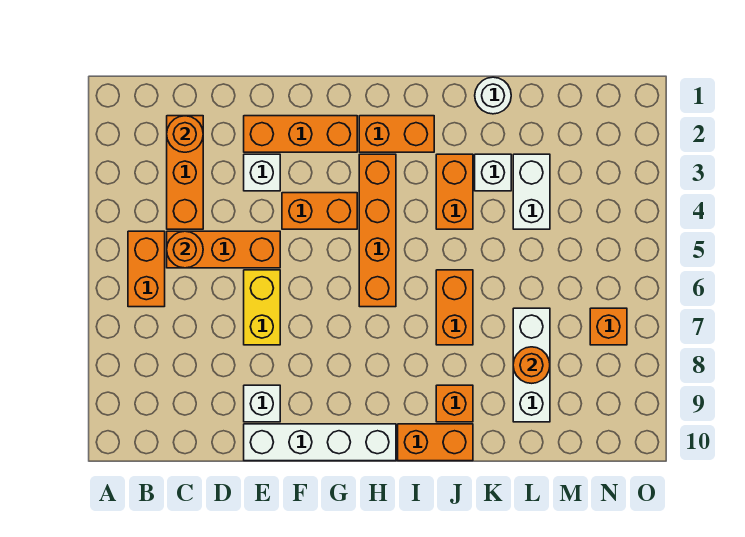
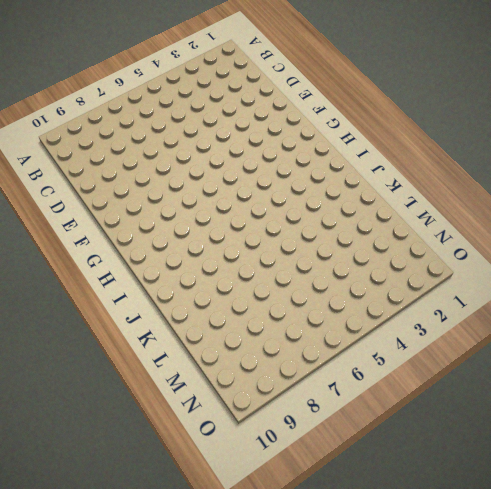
none -> orange 1x2 brick [128,231,165,307]
none -> orange 1x3 brick [167,116,203,229]
none -> orange 1x3 brick [167,231,280,268]

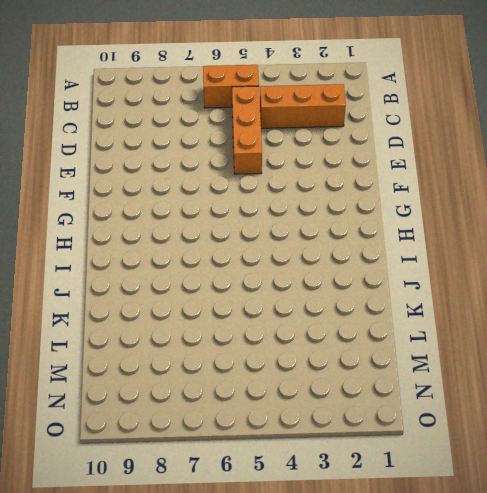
none -> orange 1x3 brick [244,116,357,152]
none -> white 1x1 brick [244,154,280,191]
none -> yellow 1x2 brick [244,270,280,345]

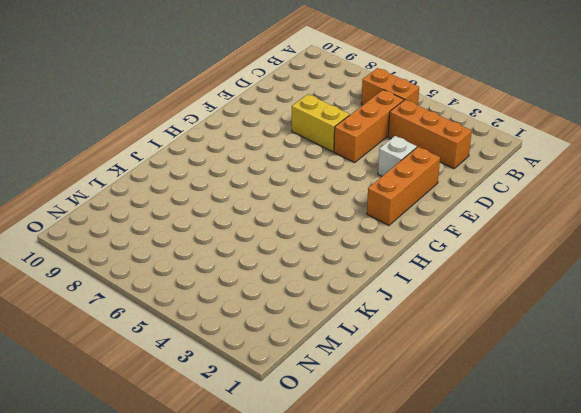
none -> white 1x1 brick [244,385,280,422]
none -> white 1x4 brick [244,424,396,461]
none -> orange 1x2 brick [282,193,357,229]

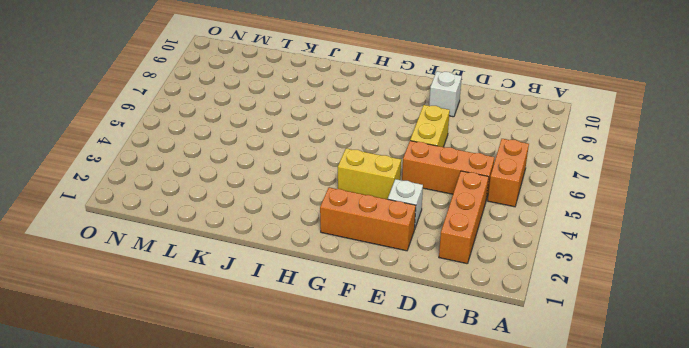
yellow 1x2 brick [338,148,401,199] -> orange 1x2 brick [282,193,357,229]
none -> white 1x4 brick [244,424,396,461]
none -> orange 1x2 brick [359,116,434,152]
none -> orange 1x4 brick [359,154,396,307]

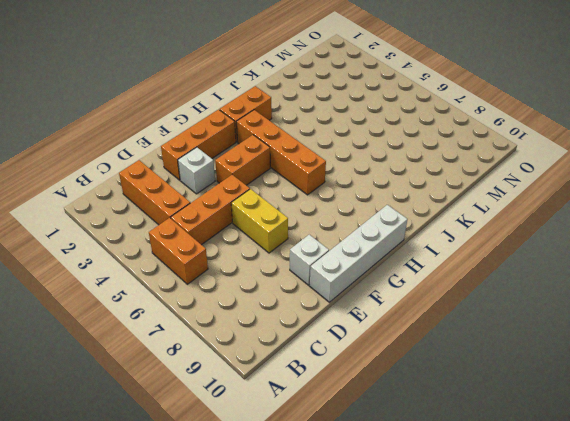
none -> orange 1x2 brick [398,424,473,461]
none -> orange 1x2 brick [436,154,473,229]
none -> orange 1x2 brick [436,270,473,345]

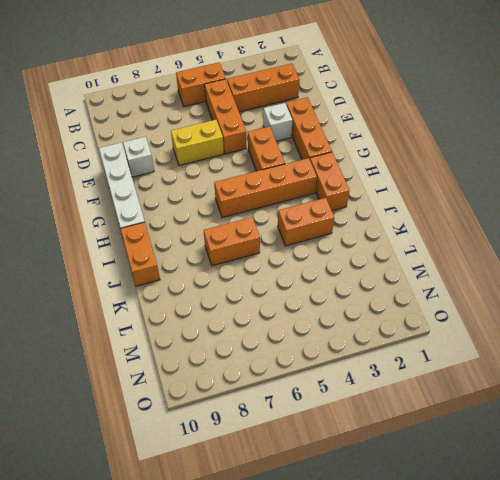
none -> orange 1x1 brick [436,385,473,422]
none -> white 1x1 round brick [475,77,511,114]
none -> white 1x1 brick [475,154,511,191]

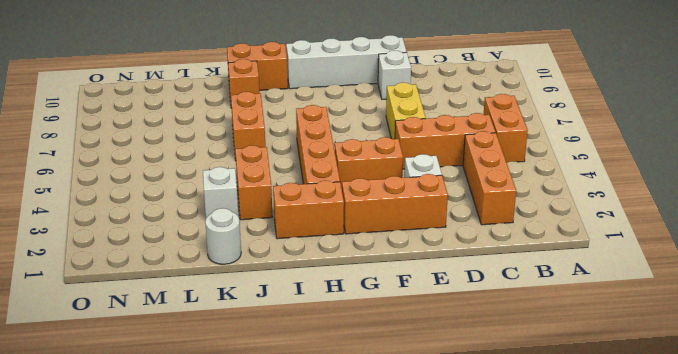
none -> white 1x2 brick [513,154,550,229]
none -> white 1x3 brick [513,308,550,422]
none -> orange 1x1 brick [590,308,627,345]

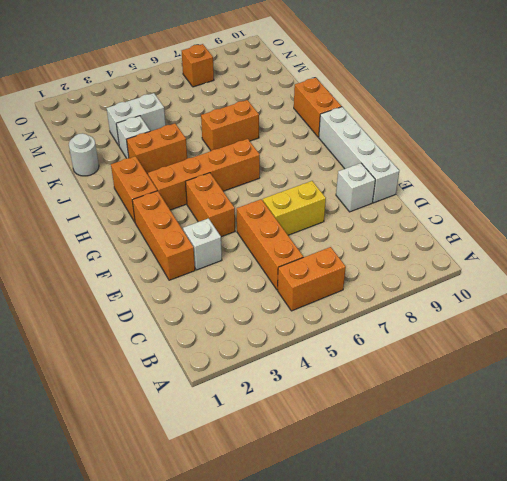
none -> orange 1x3 brick [167,116,203,229]
none -> orange 1x1 brick [436,385,473,422]
none -> white 1x3 brick [513,308,550,422]

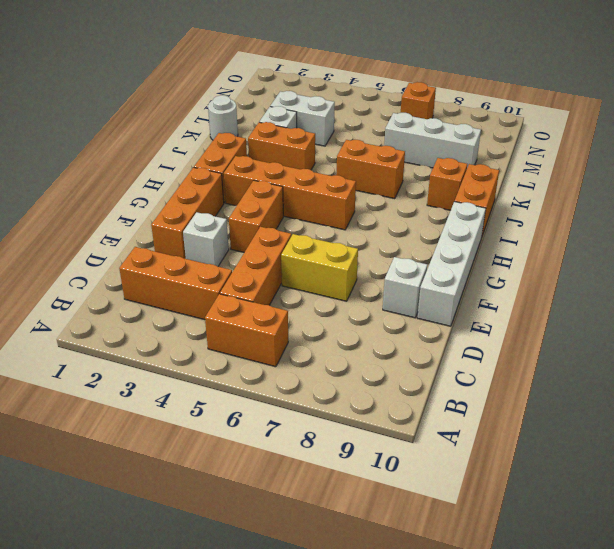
none -> orange 1x1 round brick [167,116,203,152]
none -> orange 1x1 round brick [167,231,203,268]
none -> orange 1x1 round brick [513,347,550,383]

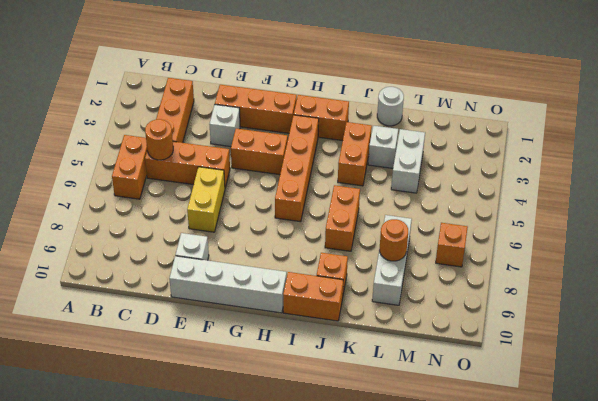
none -> orange 1x1 round brick [167,116,203,152]

